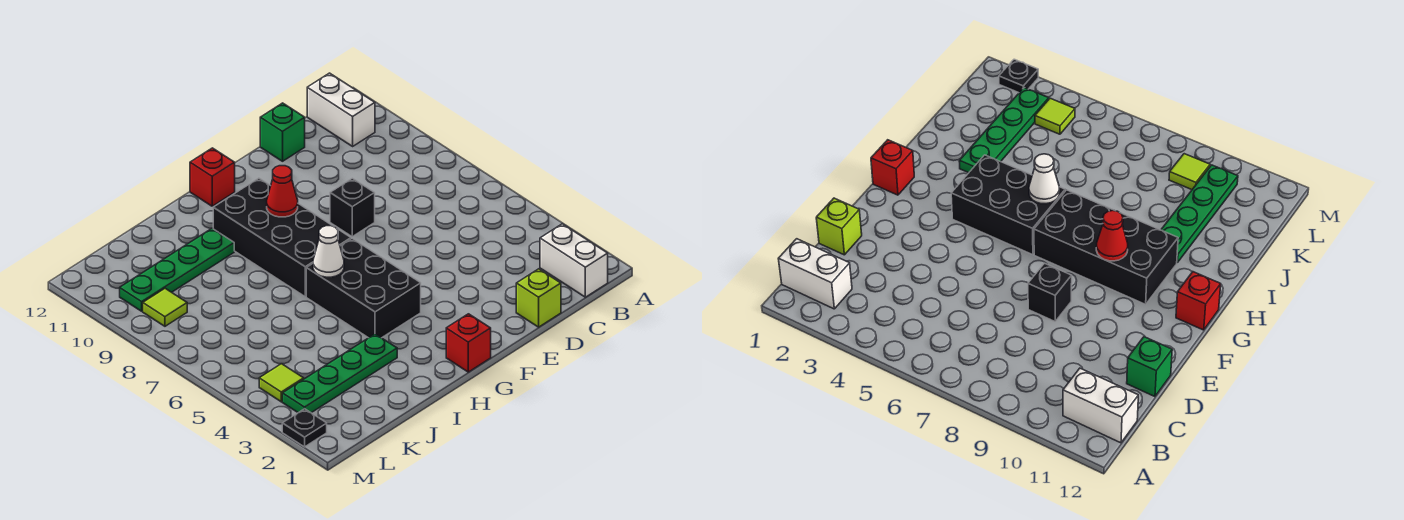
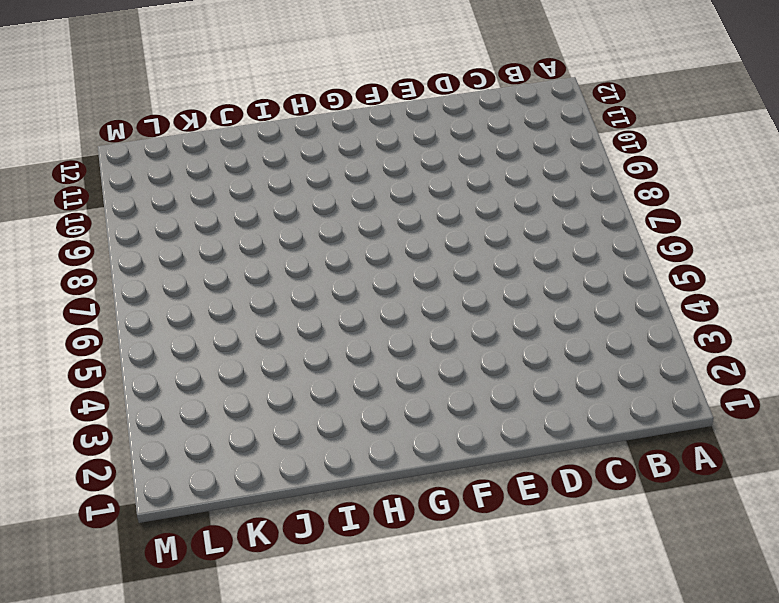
none -> white 1x2 brick [540,224,608,297]
none -> white 1x2 brick [307,73,375,146]
none -> lime 1x1 brick [516,269,561,327]

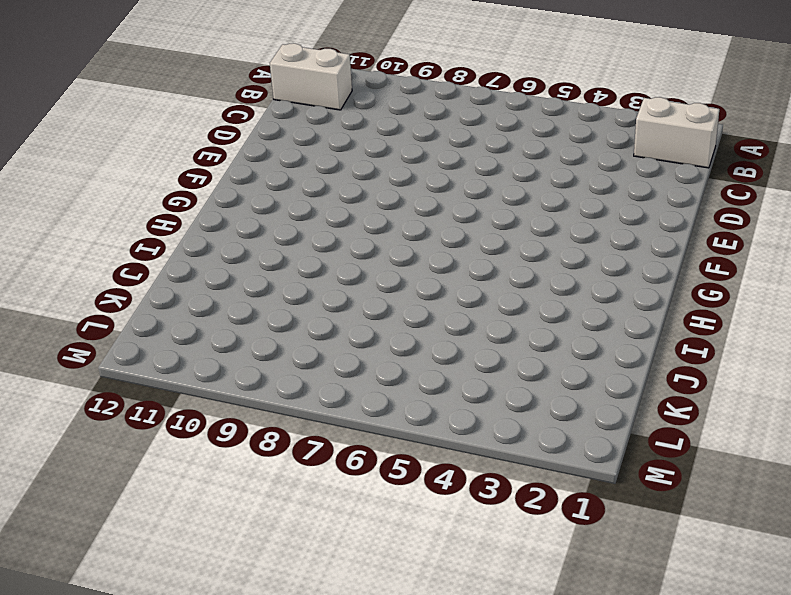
none -> lime 1x1 brick [516,269,561,327]
none -> green 1x1 brick [260,103,305,161]
none -> black 1x1 brick [330,178,375,236]

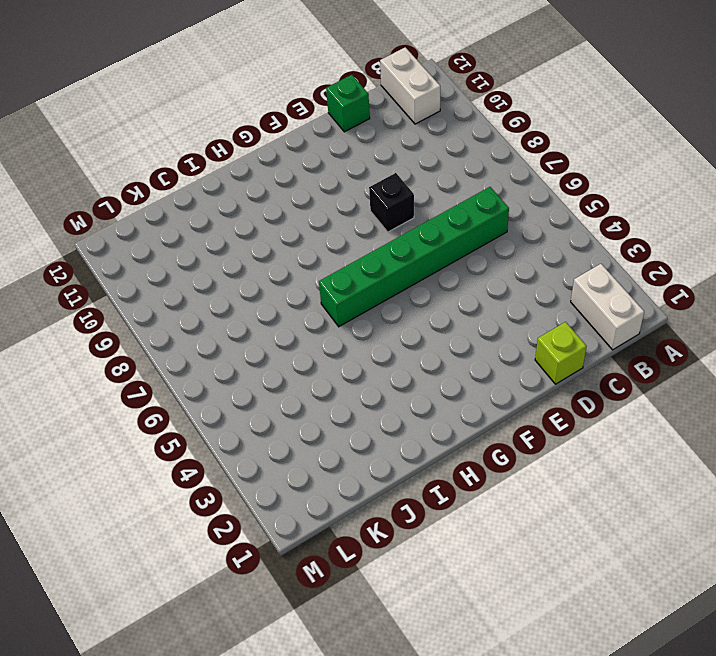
green 1x6 brick [319,187,509,327] -> black 2x3 brick [306,239,421,338]
none -> red 1x1 brick [446,314,491,372]
none -> black 2x4 brick [213,178,351,296]
none -> red 1x1 brick [190,148,235,206]

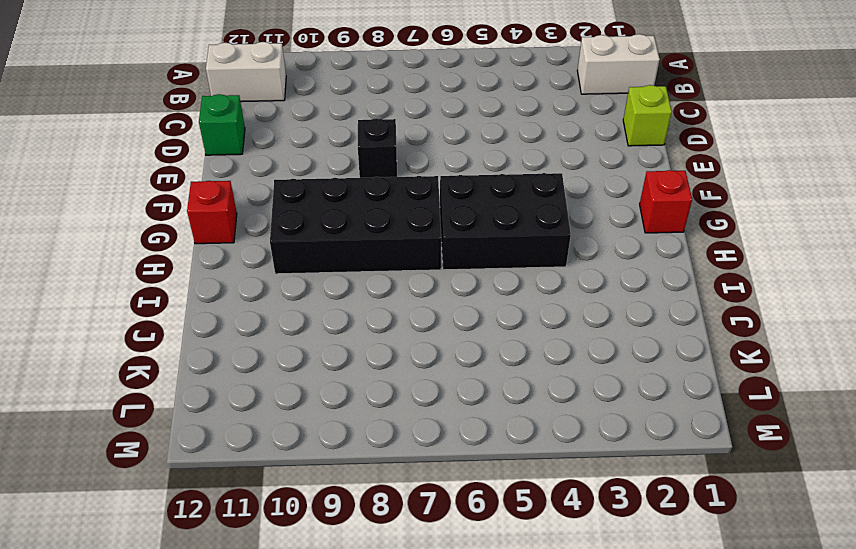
none -> green 1x4 plate [282,334,397,413]
none -> green 1x4 plate [120,228,234,311]
none -> lime 1x1 tile [259,364,304,402]

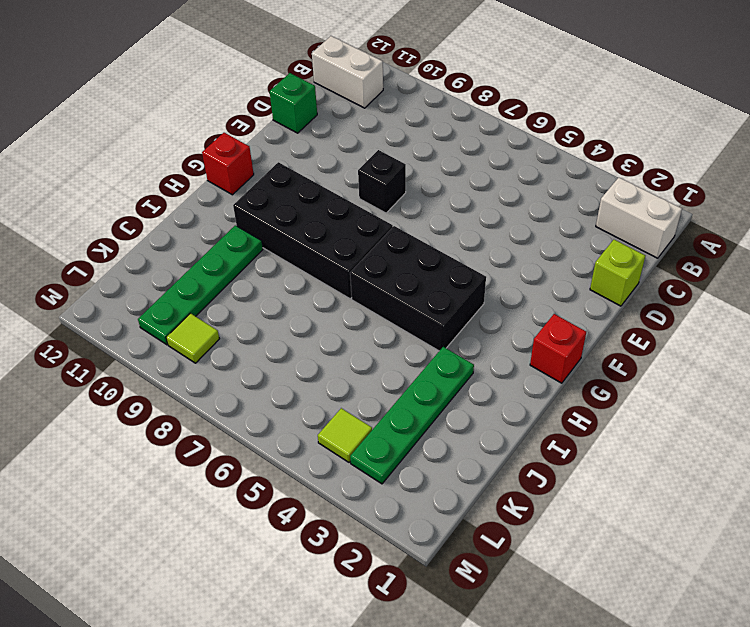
none -> black 1x1 plate [282,409,327,447]
none -> red 1x1 cone [267,166,298,217]
none -> white 1x1 cone [313,226,344,277]

